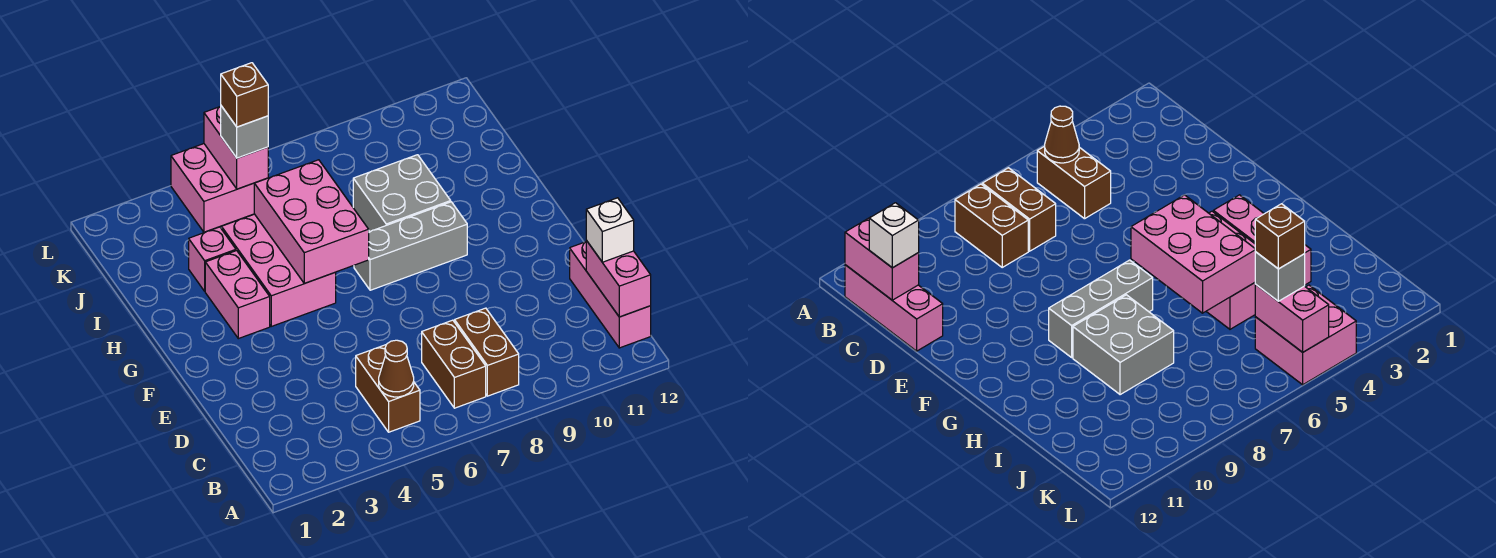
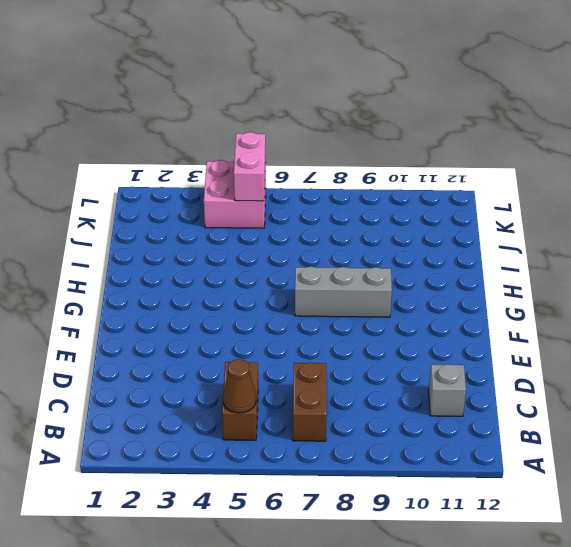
grey 1x1 brick [429,364,466,416] -> grey 1x1 brick moved to [220,106,268,158]
none -> brown 1x2 brick [455,308,519,396]
none -> pink 1x3 brick [570,242,651,348]
none -> pink 1x2 brick [205,251,270,339]

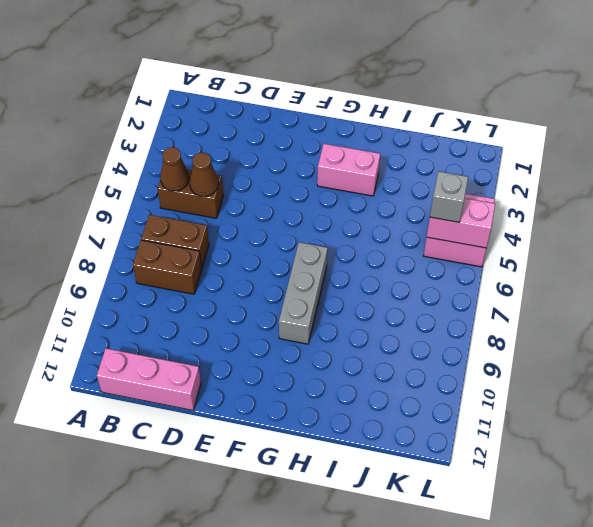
brown 1x1 cone [190,153,219,196] -> none
none -> pink 2x3 brick [222,214,336,326]
none -> grey 2x2 brick [353,155,451,231]
none -> pink 1x1 brick [189,227,236,291]

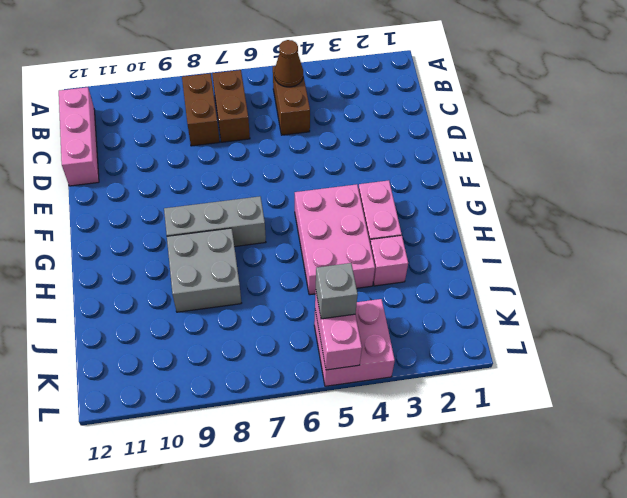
none -> pink 1x2 brick [586,241,651,317]
none -> pink 2x3 brick [254,160,369,283]
none -> white 1x1 brick [586,198,634,262]

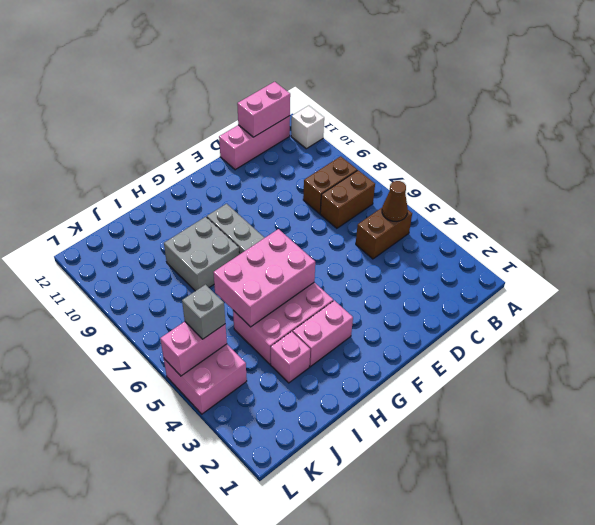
white 1x1 brick [291,106,324,149] -> white 1x1 brick moved to [586,198,634,262]
none -> brown 1x1 brick [221,63,268,127]

